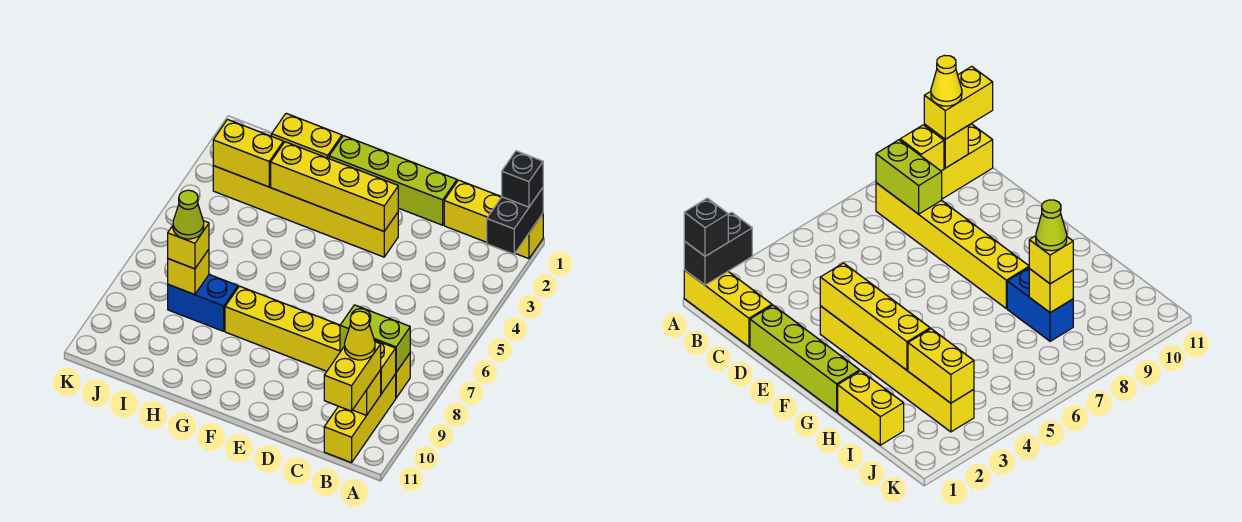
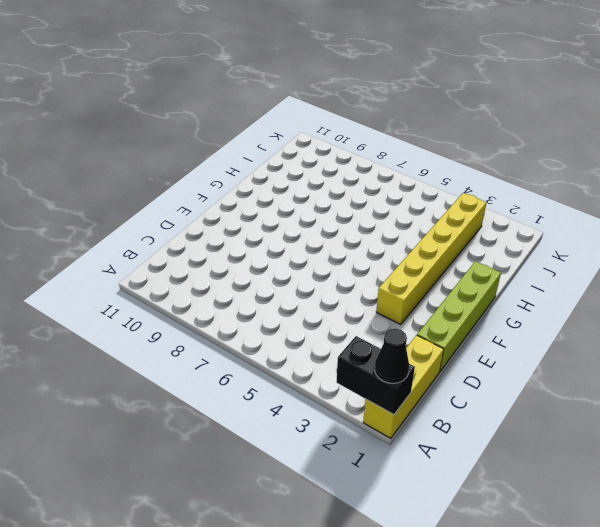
black 1x1 cone [374,329,409,383] -> black 1x1 brick [502,151,543,207]
none -> yellow 1x6 brick [225,286,410,398]
none -> yellow 1x3 brick [324,374,396,463]
none -> yellow 1x2 brick [272,113,342,159]

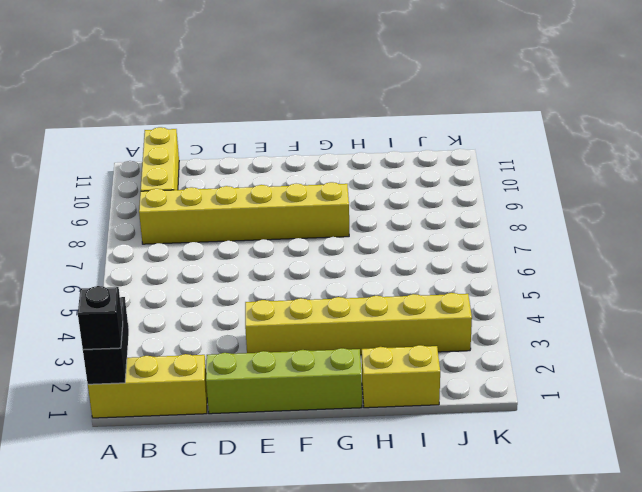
none -> blue 1x2 brick [168,275,238,331]
none -> lime 1x2 brick [340,305,410,372]
none -> yellow 1x1 brick [374,340,396,394]

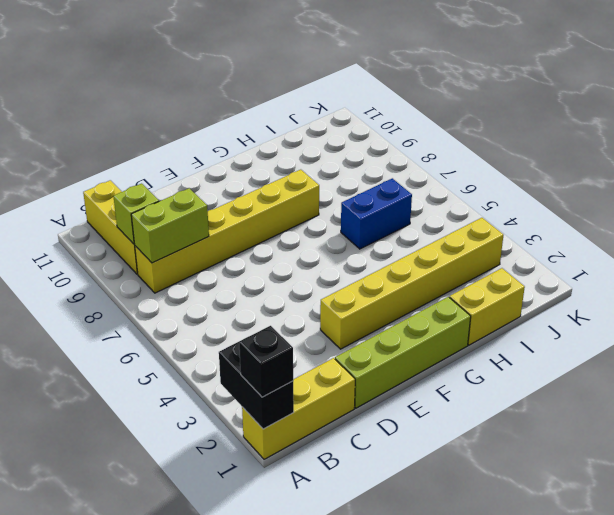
lime 1x1 brick [113,184,159,244] -> yellow 1x1 brick [374,340,396,394]
blue 1x2 brick [341,178,412,249] -> blue 1x2 brick moved to [168,275,238,331]
none -> yellow 1x1 brick [353,370,381,416]
none -> yellow 1x4 brick [271,142,398,231]
none -> yellow 1x2 brick [213,120,283,187]

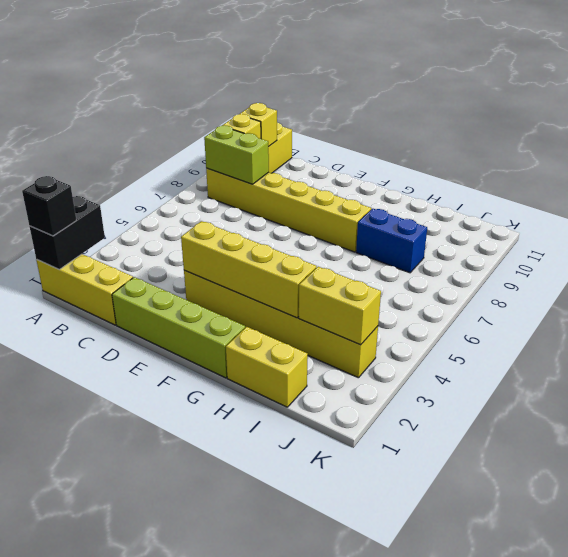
none -> yellow 1x1 brick [168,249,209,295]
none -> yellow 1x2 brick [324,342,381,411]
none -> yellow 1x1 brick [168,221,209,269]

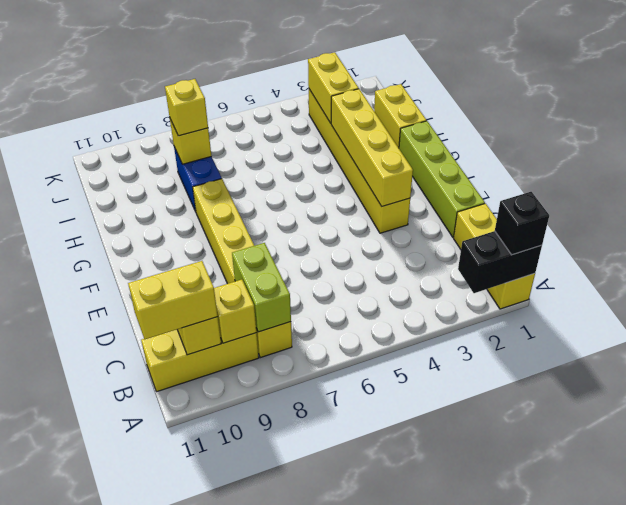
none -> yellow 1x1 cone [345,311,375,360]
none -> lime 1x1 cone [173,190,204,239]

